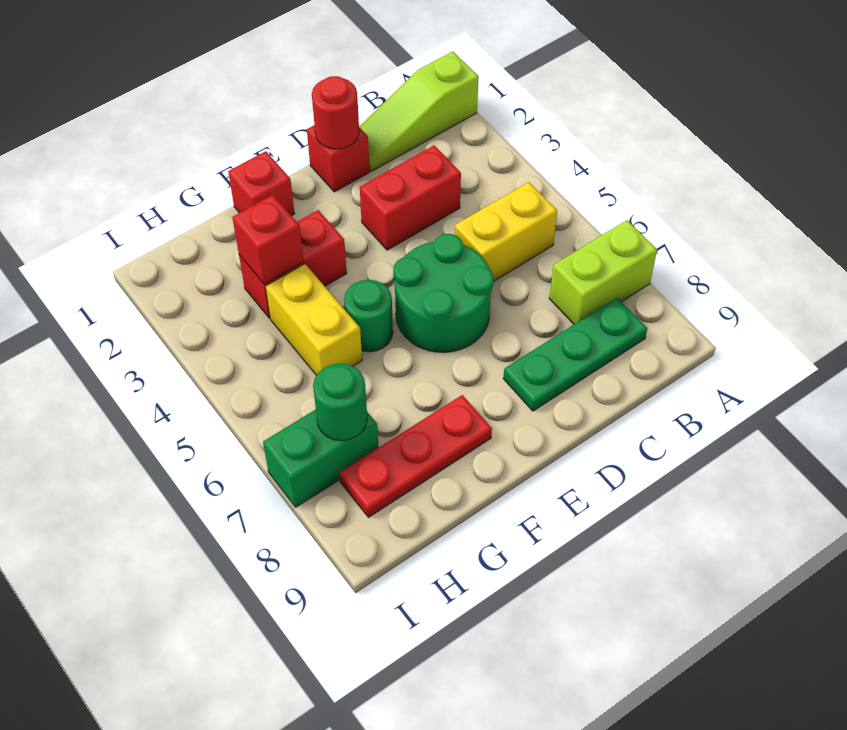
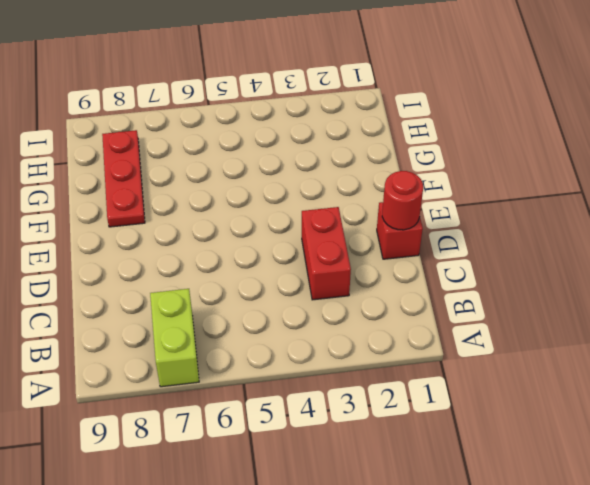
none -> lime 1x3 slope [359,51,479,171]
none -> yellow 1x2 brick [455,182,557,281]
none -> green 1x3 plate [503,298,647,411]

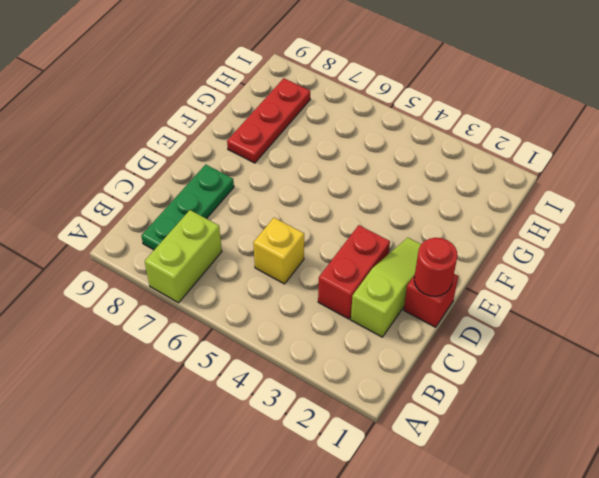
lime 1x3 slope [351,238,421,337] -> lime 1x3 slope moved to [359,51,479,171]
yellow 1x1 brick [253,218,304,284] -> yellow 1x2 brick [455,182,557,281]
none -> green 2x2 round brick [394,234,493,352]
none -> red 1x1 brick [228,151,295,216]
none -> red 1x2 brick [239,210,347,318]

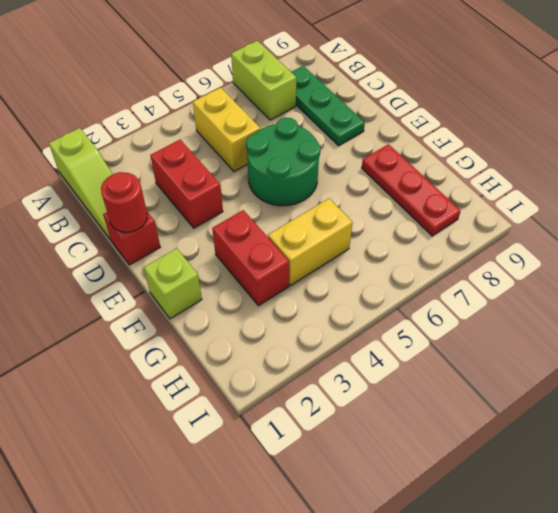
lime 1x1 brick [144,248,202,319] -> red 1x1 brick [228,151,295,216]
none -> green 1x1 round brick [344,280,393,352]
none -> green 1x2 brick [263,410,379,507]
none -> red 1x1 brick [233,195,304,284]

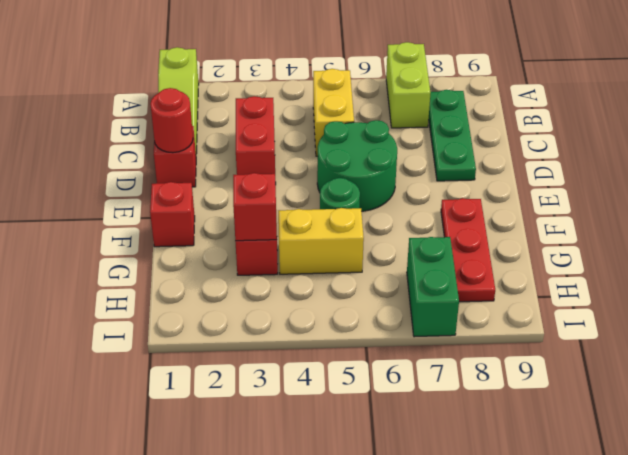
none -> green 1x1 round brick [313,363,367,441]

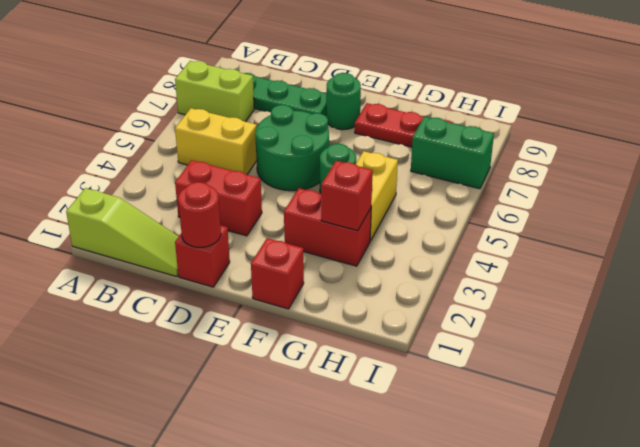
green 1x1 round brick [326,73,361,130] -> green 1x1 round brick moved to [313,363,367,441]

